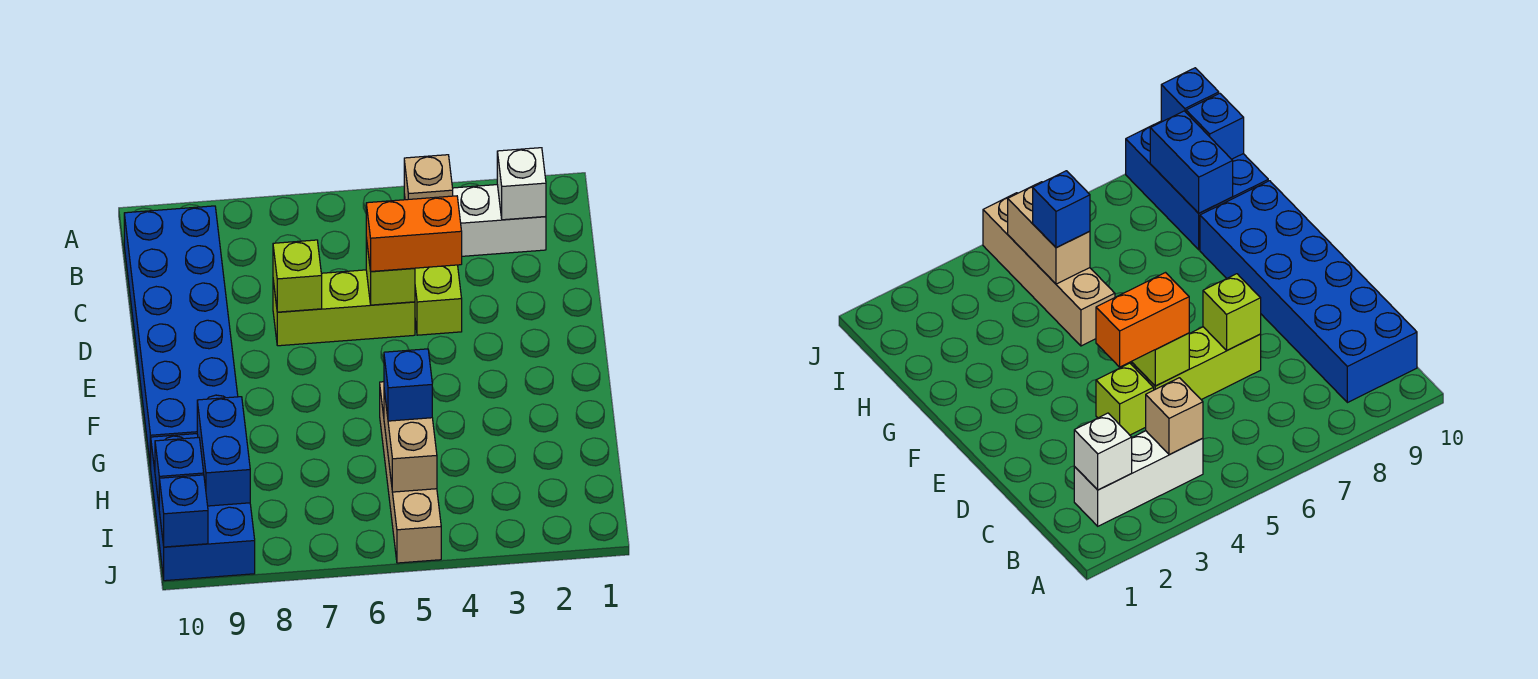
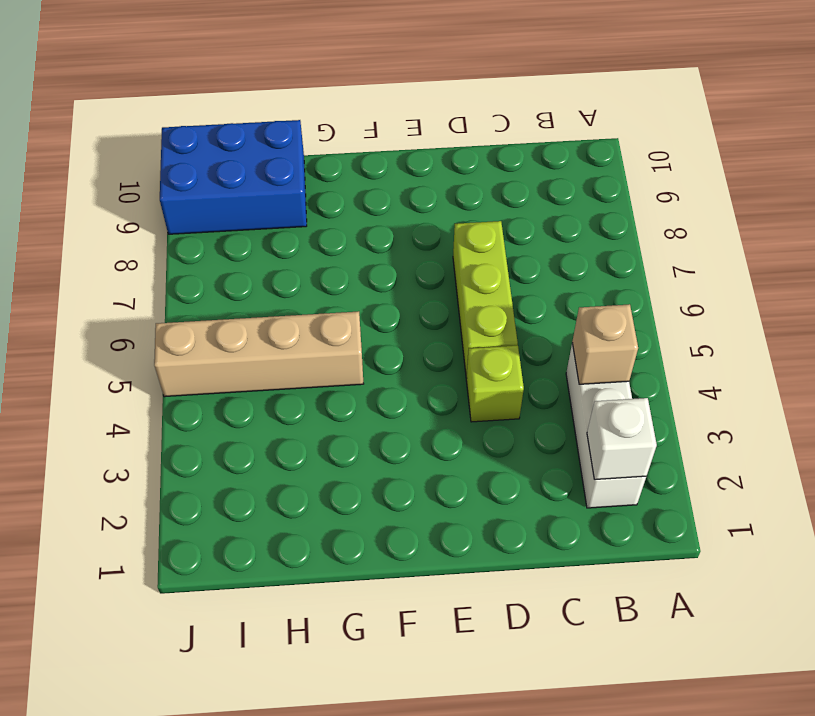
none -> blue 2x6 brick [124,206,238,468]
none -> lime 1x1 brick [366,238,415,305]
none -> lime 1x1 brick [273,240,322,312]

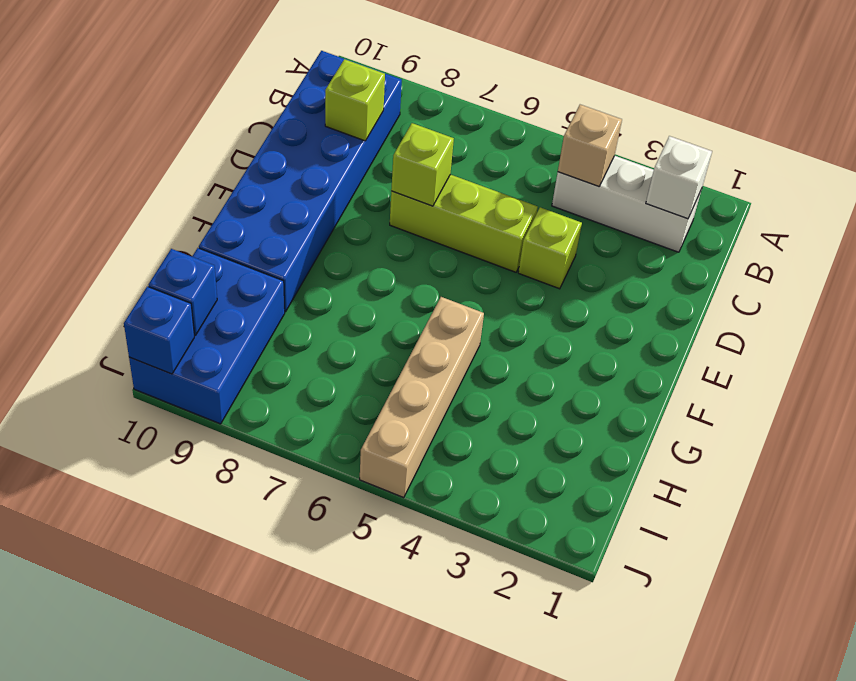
lime 1x1 brick [325,59,385,141] -> lime 1x1 brick moved to [366,238,415,305]
none -> tan 1x2 brick [384,391,437,492]
none -> blue 1x2 brick [197,397,250,506]
none -> orange 1x2 brick [366,196,462,271]

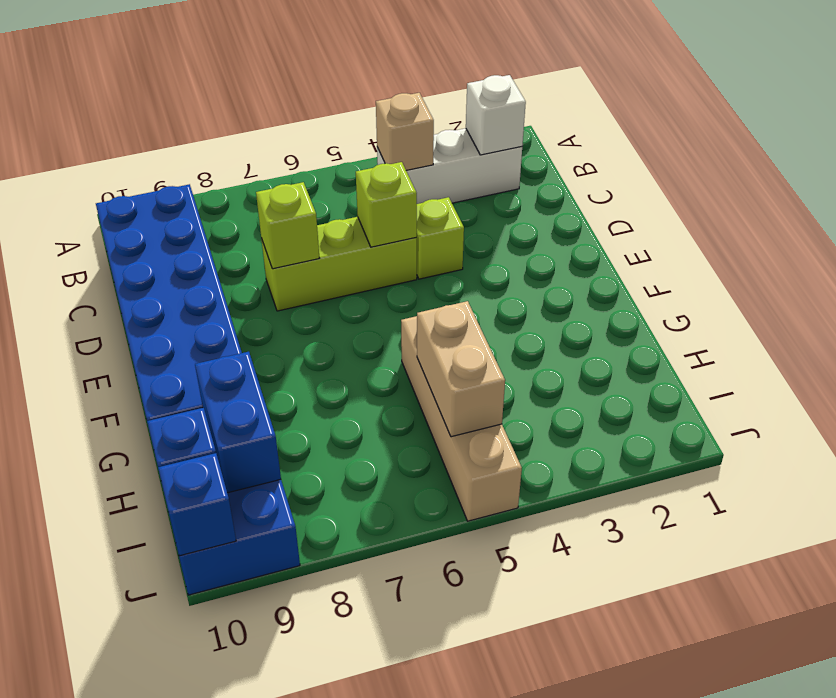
none -> orange 1x2 brick [366,196,462,271]
none -> blue 1x1 brick [384,349,432,421]

